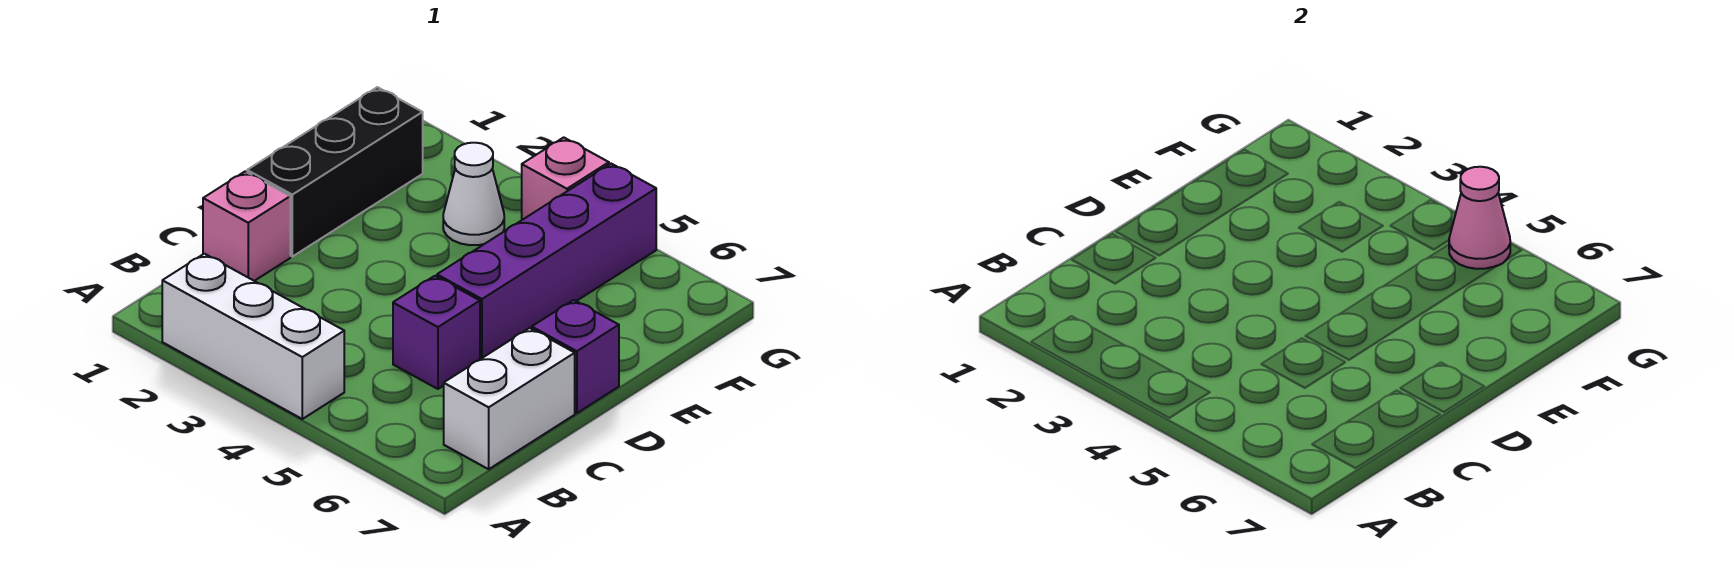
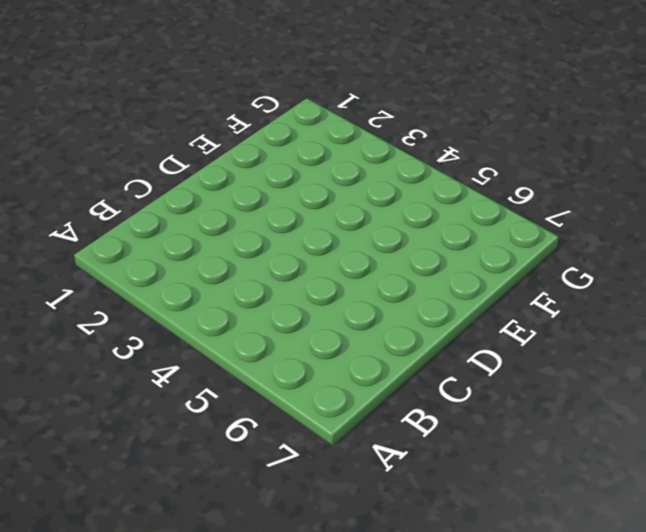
none -> white 1x3 brick [162,254,344,419]
none -> white 1x2 brick [444,328,575,469]

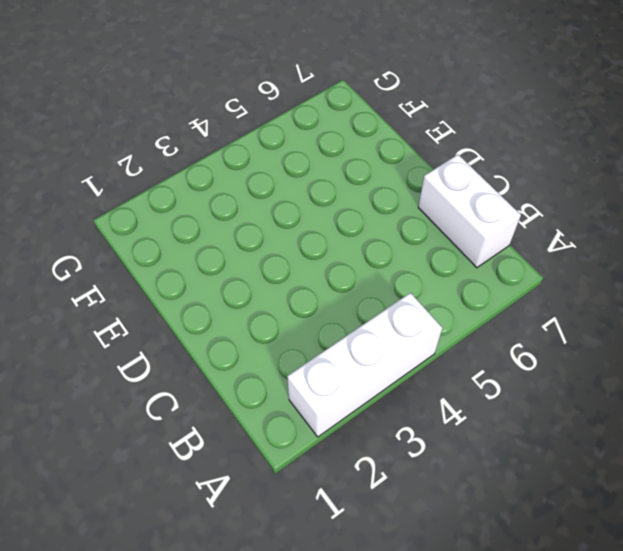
none -> pink 1x1 brick [203,171,290,281]
none -> purple 1x1 brick [393,276,480,389]

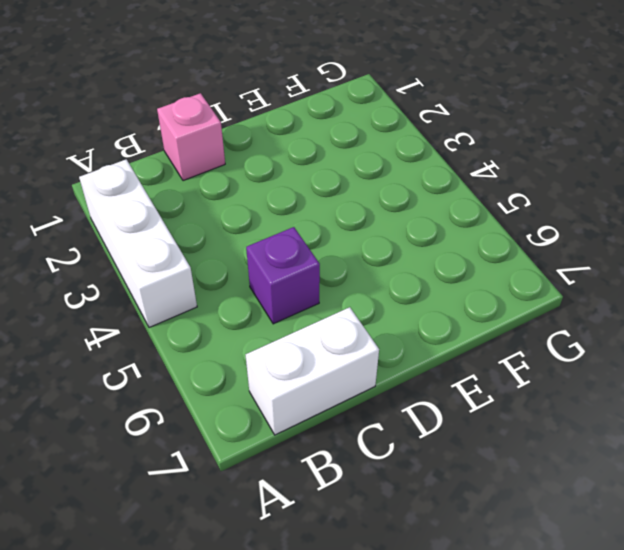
none -> black 1x3 brick [247,87,423,257]
none -> purple 1x4 brick [437,164,656,359]

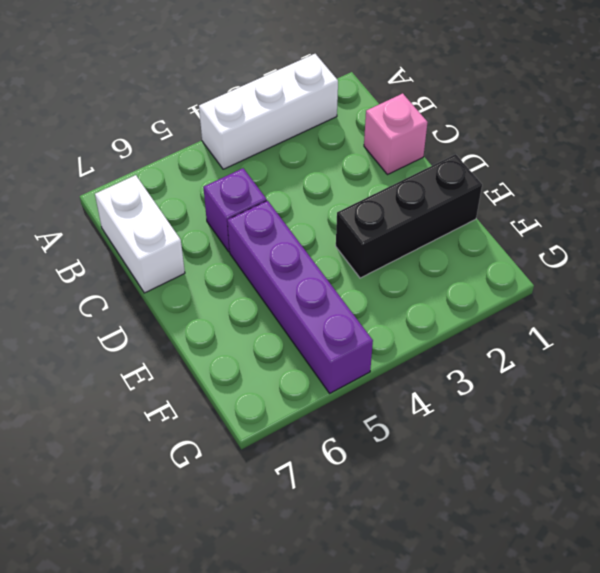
black 1x3 brick [336,154,482,278] -> black 1x3 brick turned to [247,87,423,257]
none -> purple 1x1 brick [532,300,619,413]
none -> white 1x1 cone [443,143,504,245]

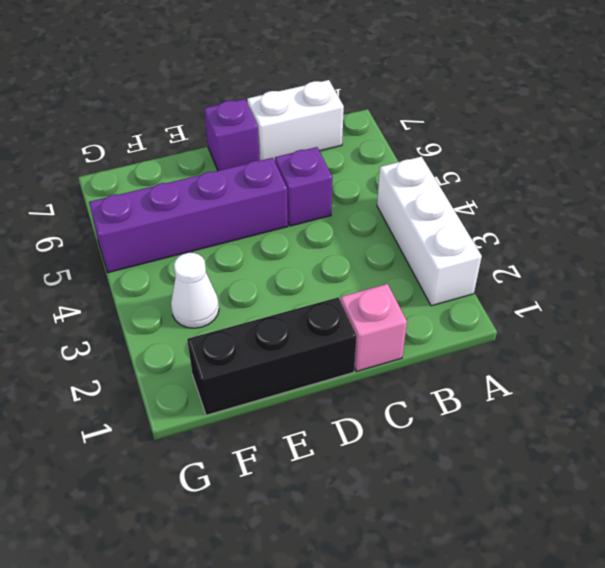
none -> pink 1x1 brick [522,137,609,220]
none -> pink 1x1 cone [1449,167,1510,269]

